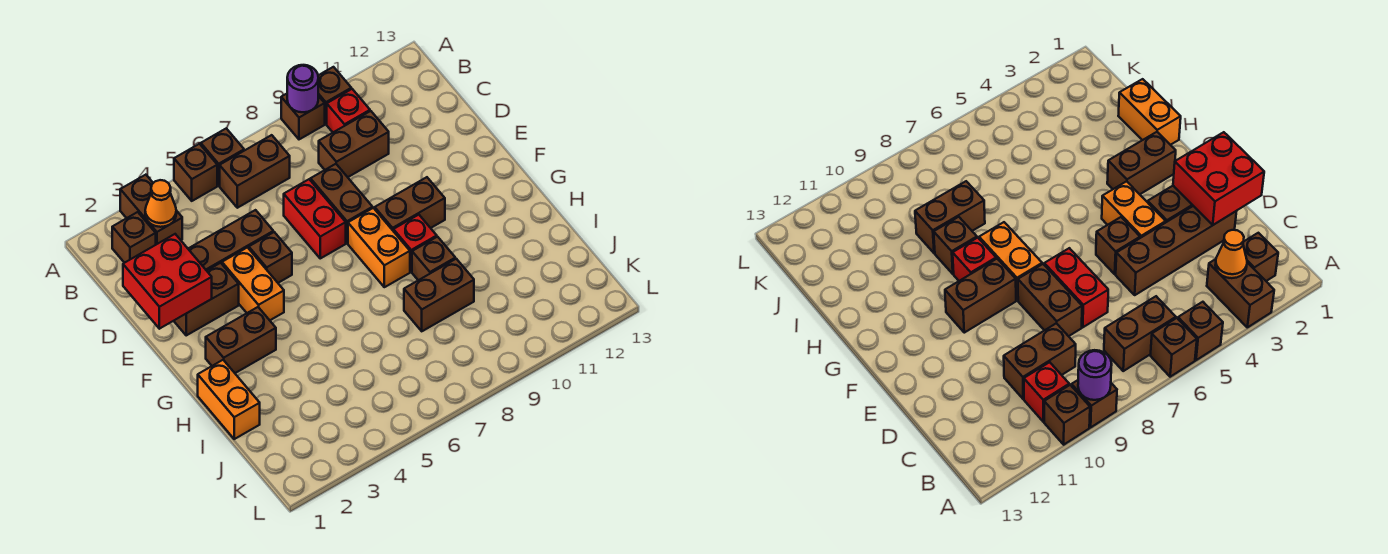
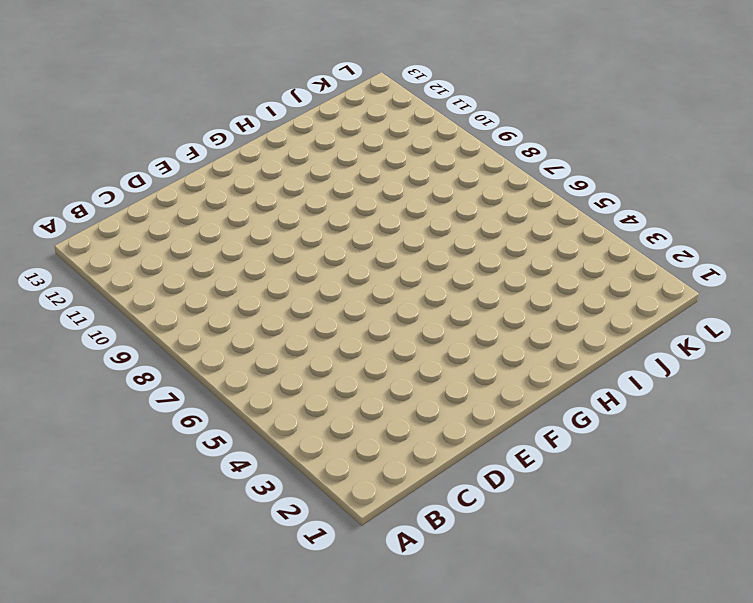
none -> brown 1x2 brick [120,175,182,244]
none -> brown 1x1 brick [174,144,217,201]
none -> brown 1x1 brick [201,128,244,185]

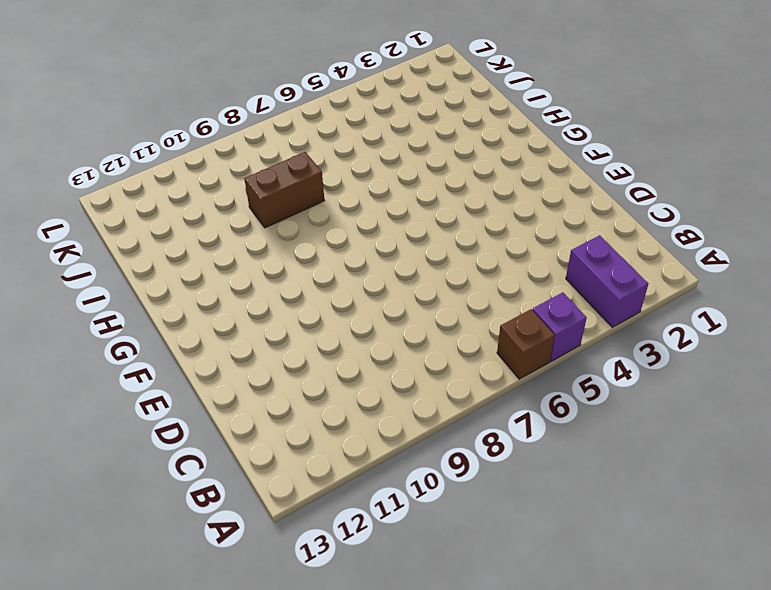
purple 1x2 brick [566,235,648,327] -> brown 1x2 brick [120,175,182,244]
purple 1x1 brick [533,292,587,361] -> brown 1x1 brick [174,144,217,201]
none -> brown 1x1 brick [281,94,325,139]
none -> brown 1x1 brick [318,67,351,124]
none -> brown 1x1 brick [112,212,156,263]

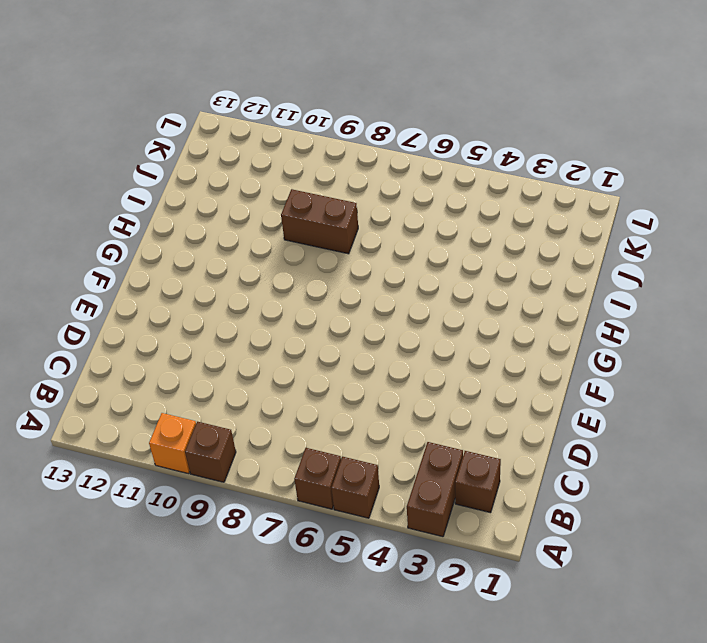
orange 1x1 brick [149,413,196,474] -> brown 1x1 brick [318,67,351,124]
none -> brown 1x2 brick [220,135,290,208]
none -> red 1x1 brick [327,89,370,132]
none -> brown 1x2 brick [319,111,389,177]

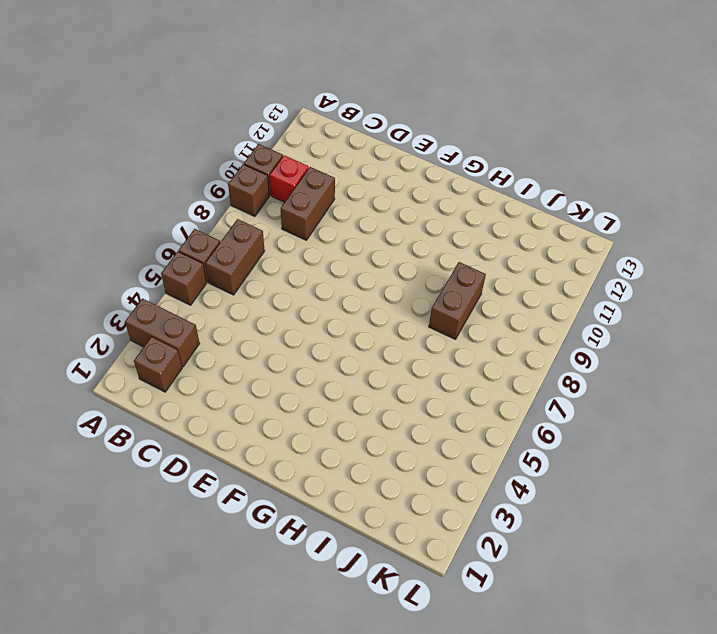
none -> brown 1x4 brick [188,210,273,271]
none -> red 1x2 brick [284,179,346,258]
none -> brown 1x2 brick [311,164,373,243]

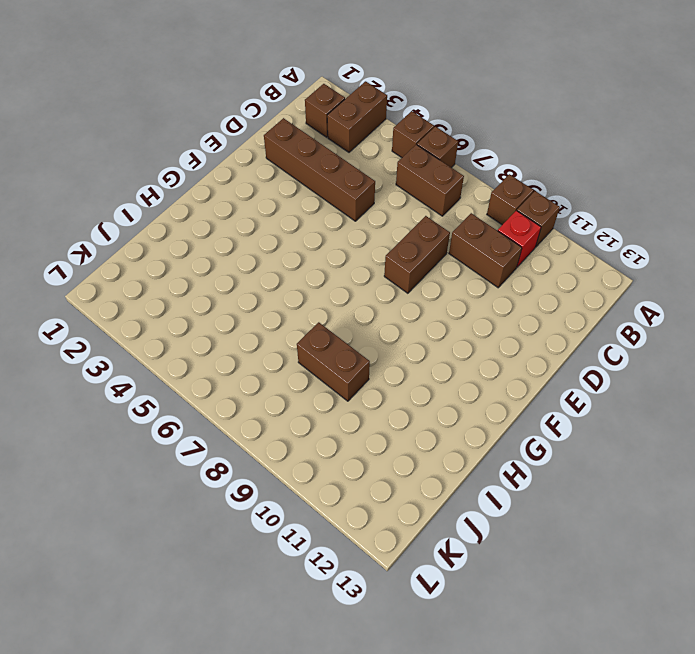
none -> red 1x2 brick [284,179,346,258]
none -> brown 1x2 brick [174,263,239,335]
none -> orange 1x2 brick [222,247,284,320]

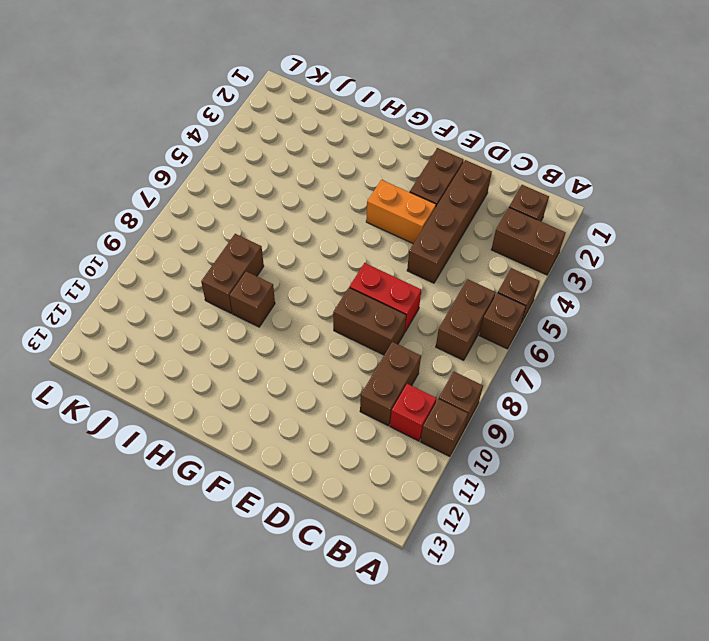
none -> brown 1x1 brick [249,232,292,283]
none -> orange 1x2 brick [348,208,410,287]
none -> brown 1x2 brick [375,177,445,230]

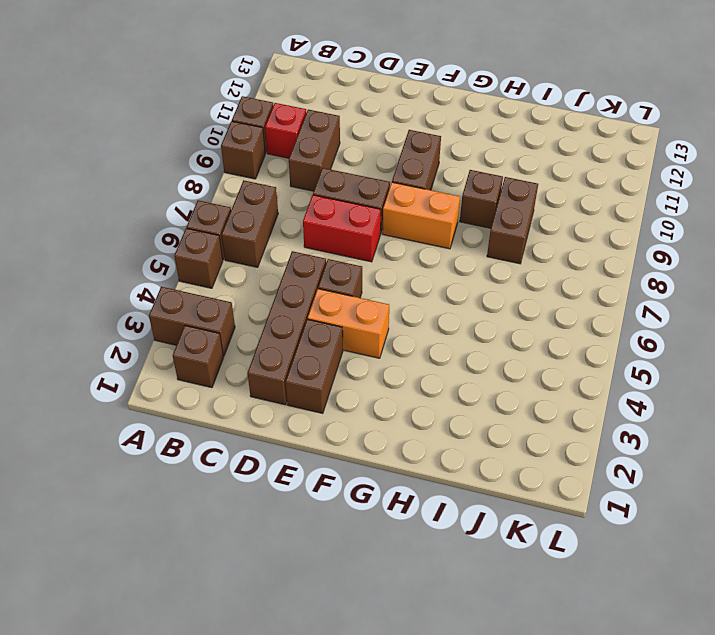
none -> brown 1x2 brick [206,307,276,373]
none -> red 1x1 brick [393,215,437,272]
none -> orange 1x2 brick [198,360,260,439]

